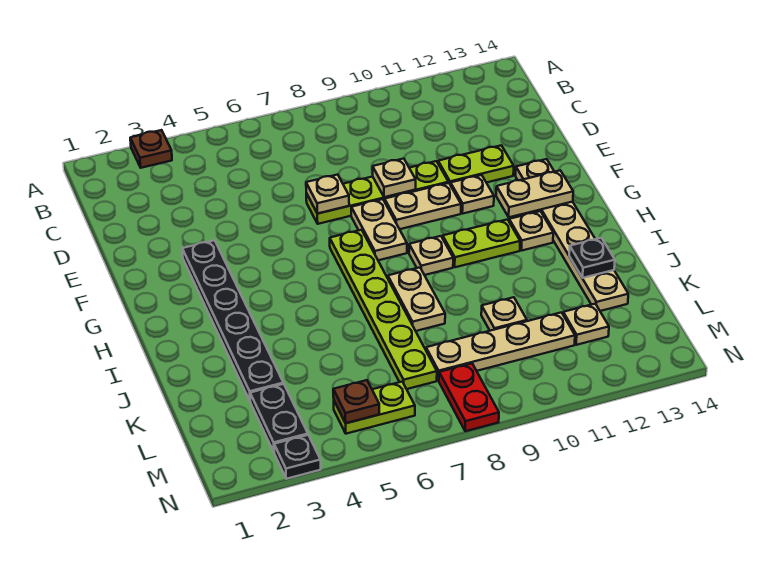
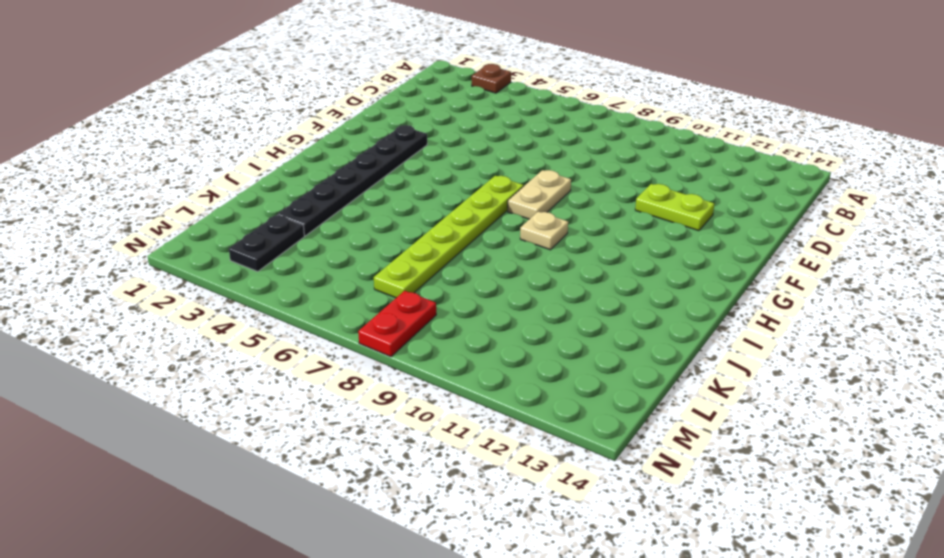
none -> lime 1x4 plate [306,161,448,224]
none -> tan 1x2 plate [385,183,461,229]
none -> tan 1x1 plate [451,175,494,214]

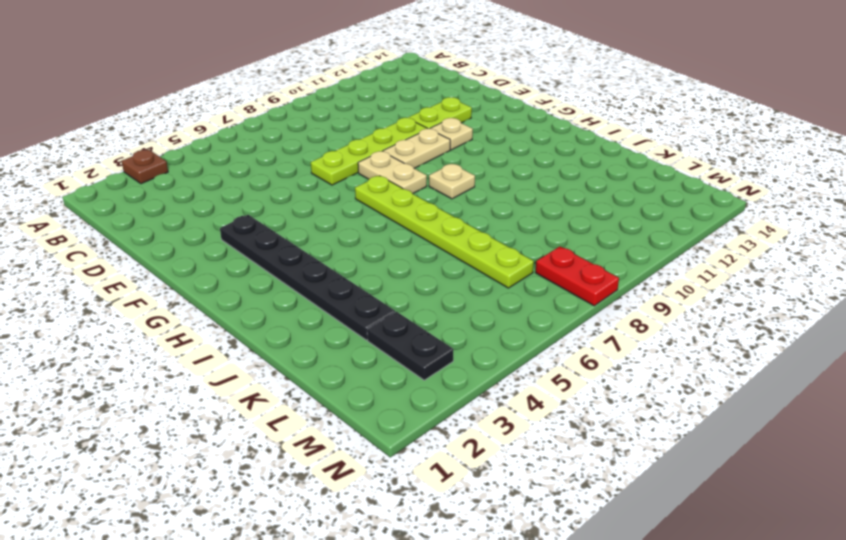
none -> tan 1x6 plate [516,159,628,311]
none -> lime 1x2 plate [443,219,520,267]
none -> tan 1x1 plate [509,211,553,251]

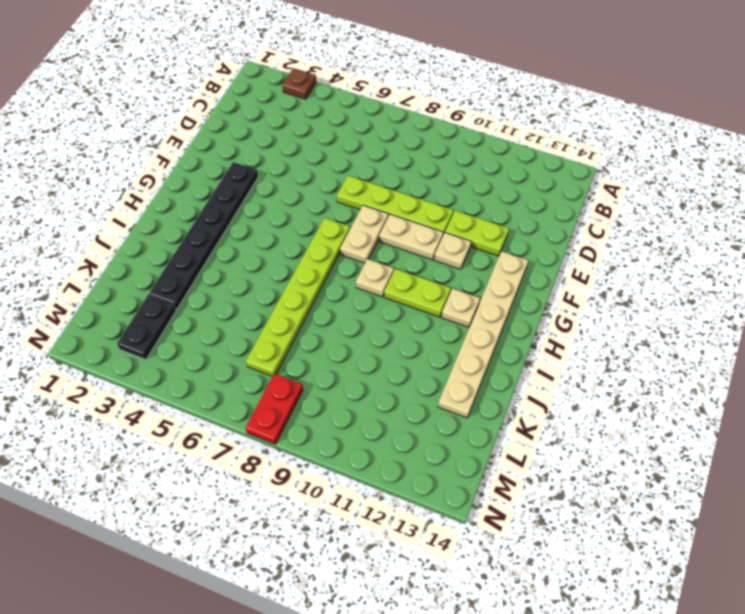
none -> tan 1x2 plate [388,267,445,331]
none -> tan 1x1 plate [481,297,527,331]
none -> tan 1x4 plate [426,312,575,381]

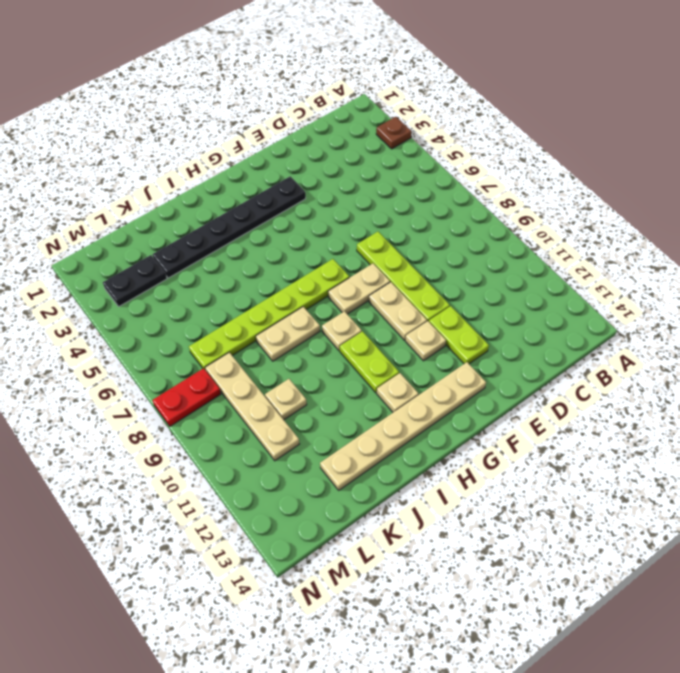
none -> tan 1x1 plate [563,304,609,345]
none -> lime 1x2 plate [334,382,415,434]
none -> black 1x1 plate [274,435,321,479]

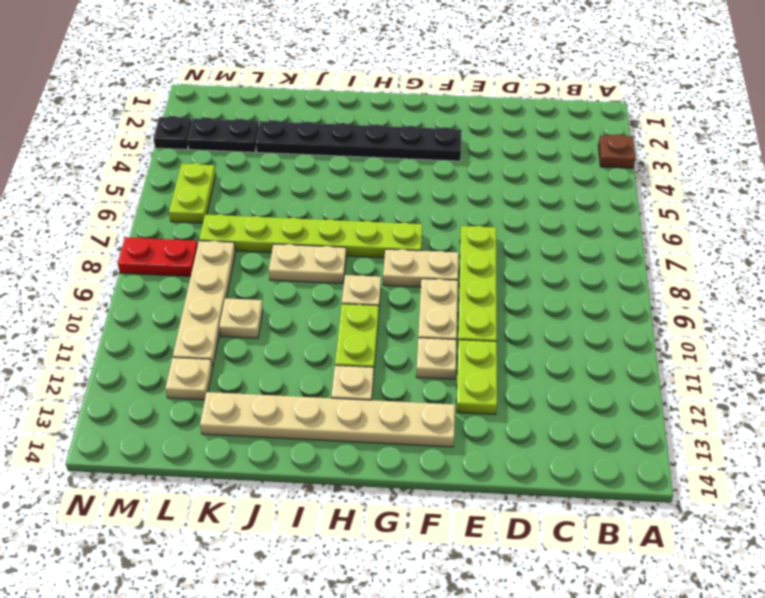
none -> tan 1x1 plate [306,175,349,214]
none -> tan 1x1 plate [373,159,416,197]
none -> tan 1x2 plate [496,170,573,217]

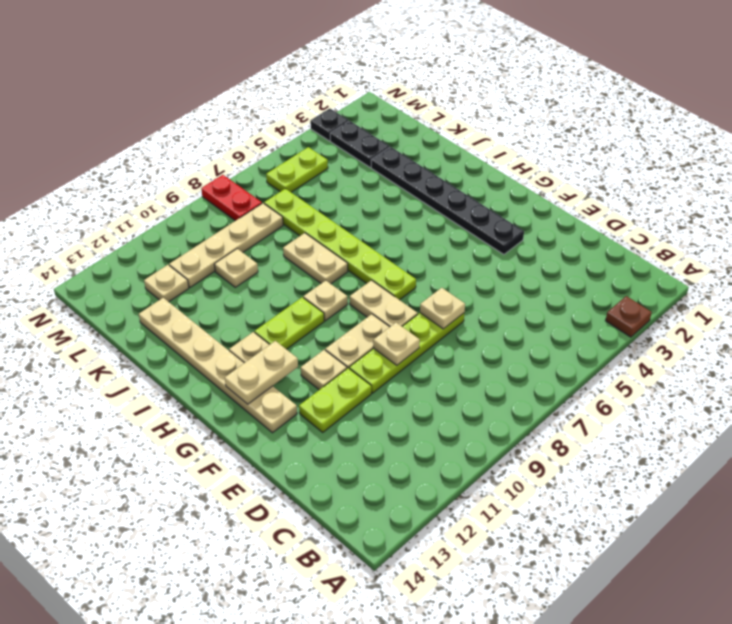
none -> black 1x1 plate [569,238,615,278]
none -> brown 1x1 plate [333,380,379,423]

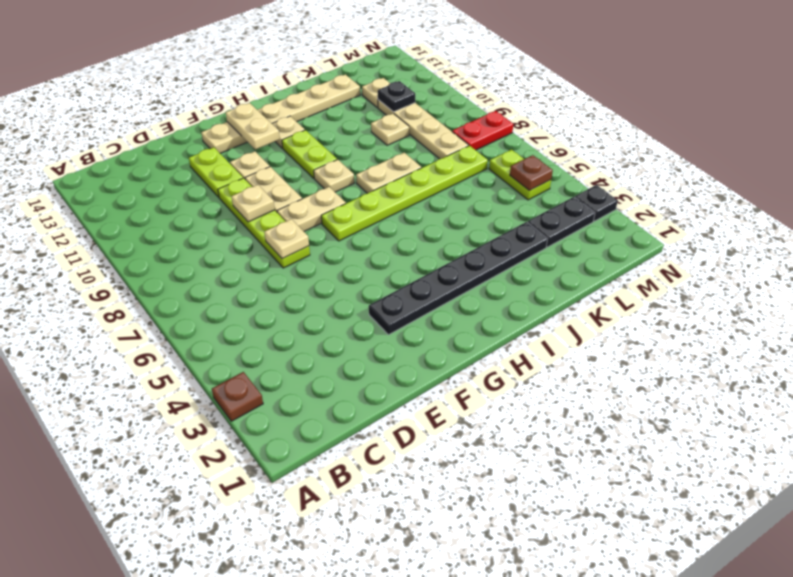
black 1x1 plate [378,81,415,112] -> black 1x1 plate moved to [569,238,615,278]

